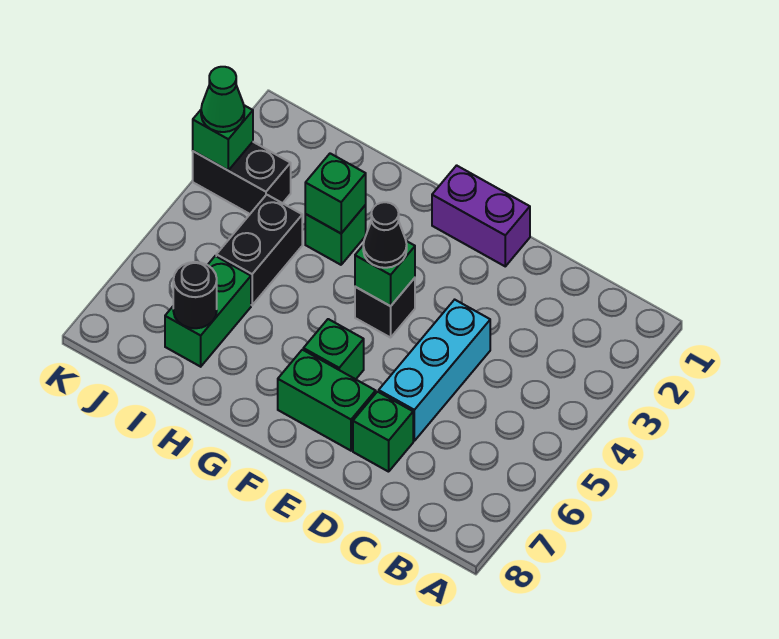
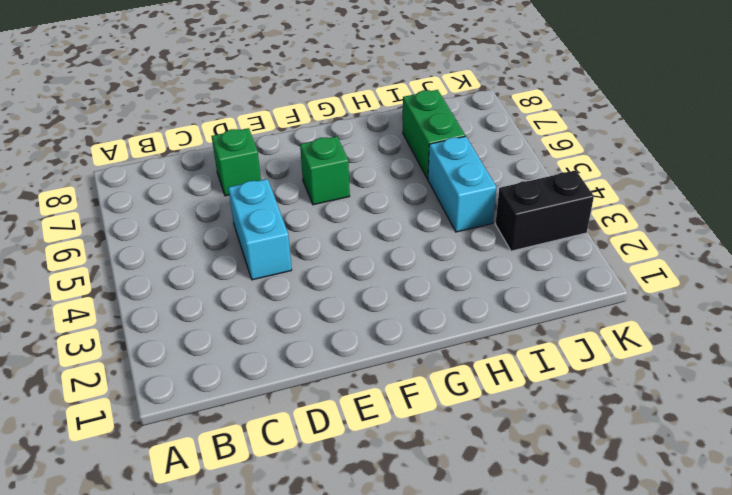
cyan 1x2 brick [228,179,292,280] -> cyan 1x3 brick [379,300,490,441]
cyan 1x2 brick [428,136,496,232] -> black 1x2 brick [216,195,302,305]
none -> purple 1x2 brick [432,165,530,266]
none -> green 1x2 brick [278,350,376,451]
none -> black 1x1 brick [355,278,415,338]

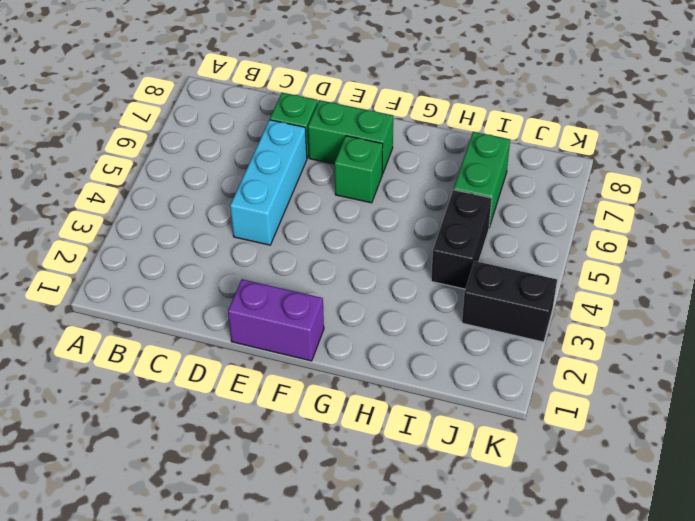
none -> black 1x1 brick [355,278,415,338]
none -> green 1x1 brick [305,205,366,265]
none -> green 1x1 brick [355,241,415,306]

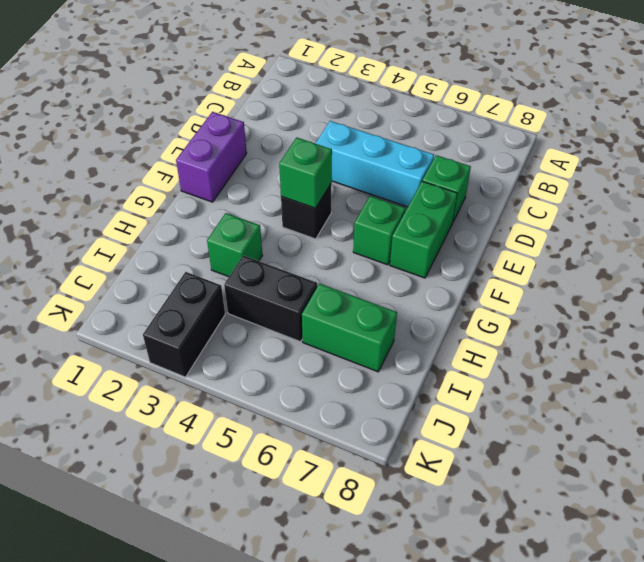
none -> green 1x1 brick [305,153,366,233]
none -> black 1x1 round brick [173,262,217,328]
none -> green 1x1 brick [193,105,253,170]

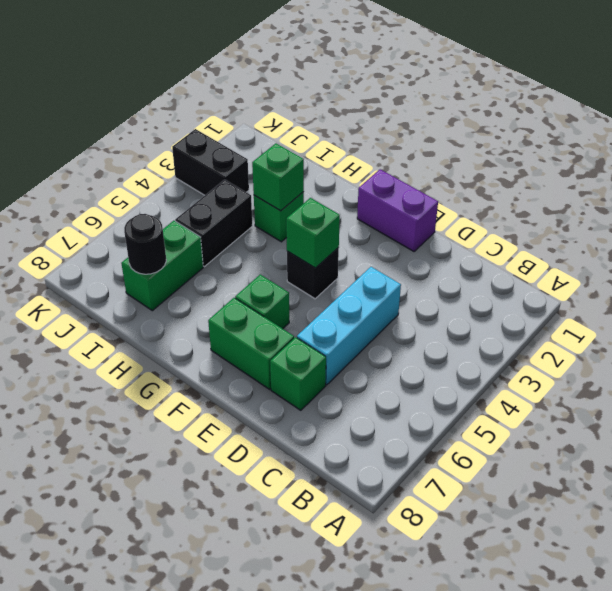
none -> green 1x1 brick [193,105,253,170]
none -> black 1x1 cone [363,202,407,268]
none -> green 1x1 cone [201,67,244,132]

